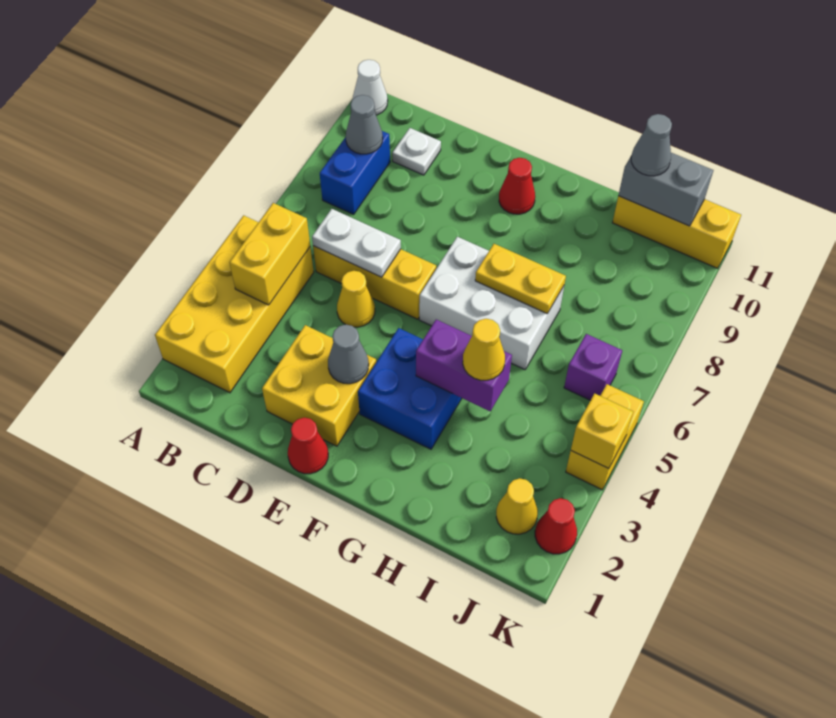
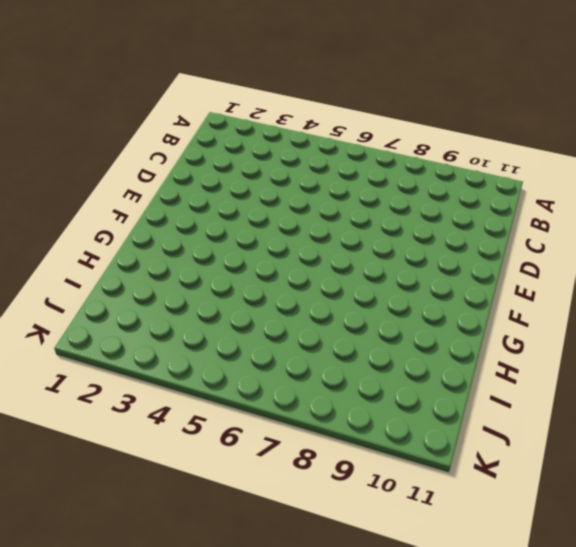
none -> yellow 2x4 brick [155,215,314,393]
none -> white 1x1 cone [353,60,388,115]
none -> blue 1x2 brick [320,131,390,214]

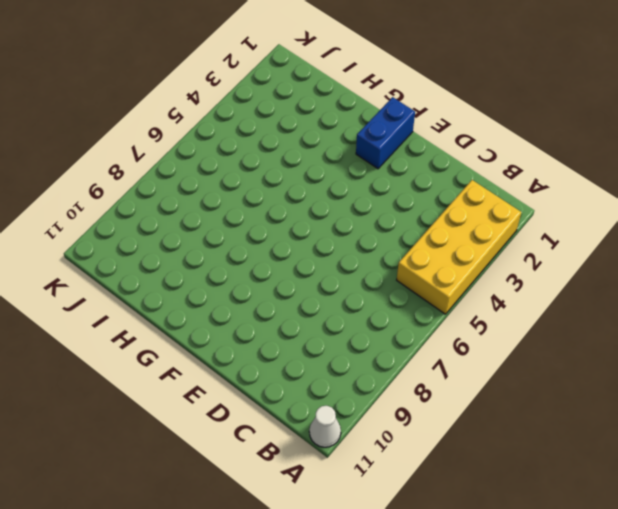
blue 1x2 brick [356,97,415,169] -> blue 1x2 brick moved to [320,131,390,214]
none -> yellow 1x3 brick [313,246,436,319]
none -> white 1x1 plate [392,128,441,175]
none -> yellow 2x2 brick [262,325,376,446]

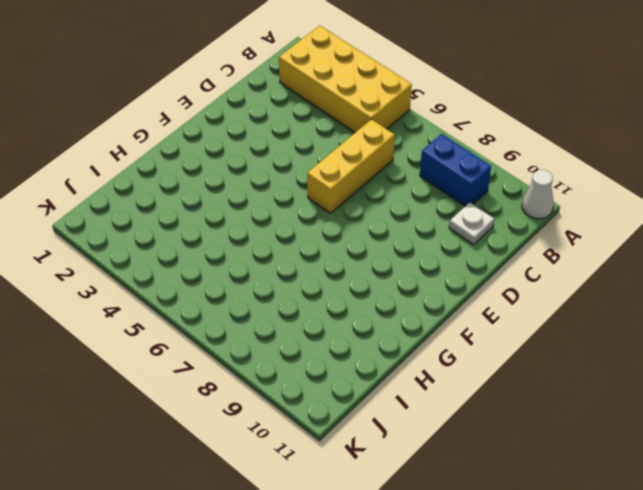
none -> yellow 2x2 brick [262,325,376,446]
none -> yellow 1x1 cone [337,271,375,327]
none -> red 1x1 cone [288,418,328,474]

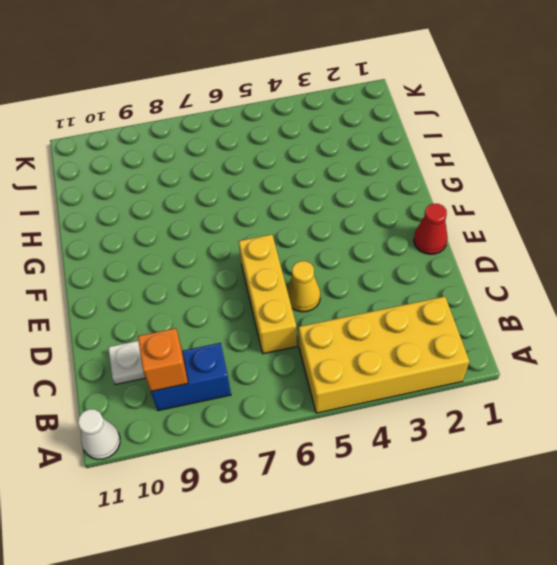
orange 1x1 brick [138,328,188,391] -> grey 1x1 cone [346,95,383,154]
none -> yellow 2x2 brick [262,325,376,446]
none -> blue 2x2 brick [358,328,462,449]
none -> white 2x3 brick [419,237,564,370]

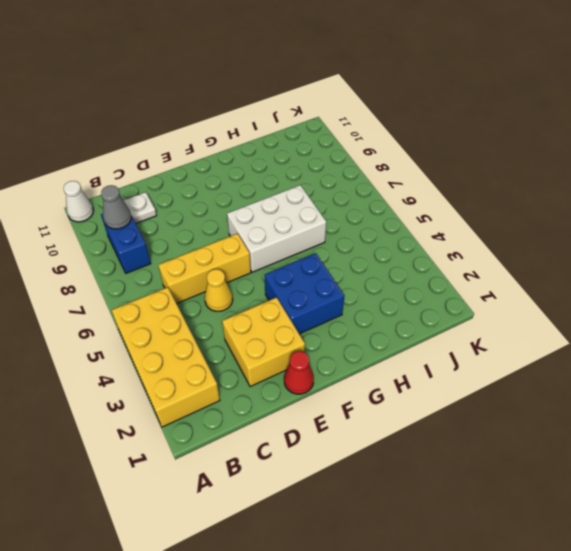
none -> red 1x1 cone [499,158,535,214]
none -> yellow 1x3 brick [612,196,741,268]
none -> yellow 1x1 cone [496,478,538,534]

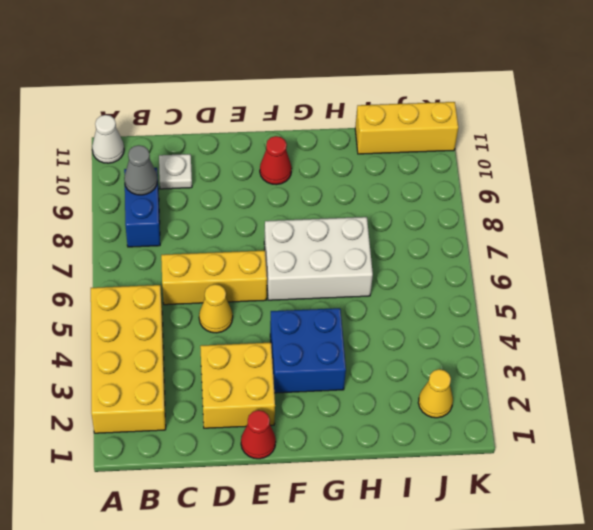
none -> purple 1x1 brick [564,334,622,400]
none -> red 1x1 cone [535,498,577,554]
none -> yellow 1x2 brick [566,384,644,490]

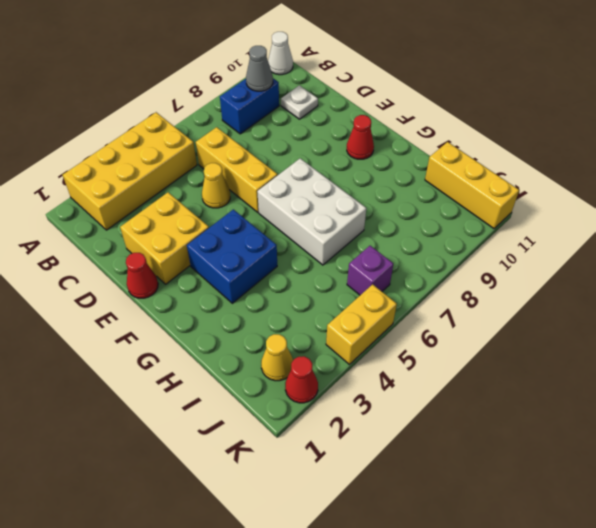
none -> yellow 1x2 brick [229,203,310,305]
none -> white 1x2 plate [312,209,401,277]
none -> grey 1x1 cone [328,325,369,384]

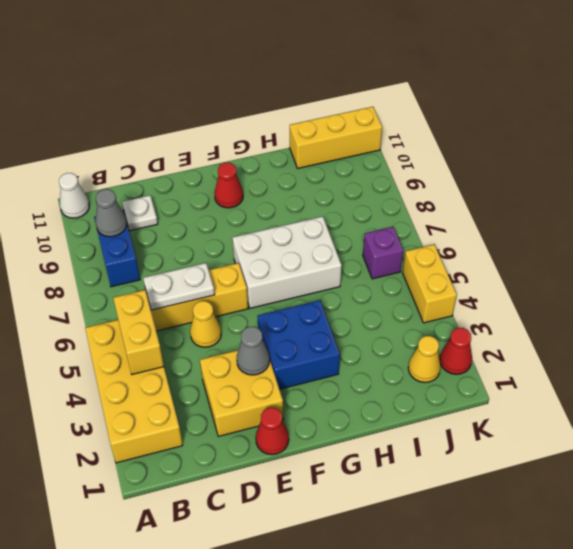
none -> purple 1x2 brick [416,320,512,411]
none -> yellow 1x2 plate [475,244,566,313]
none -> grey 1x2 brick [618,153,713,226]

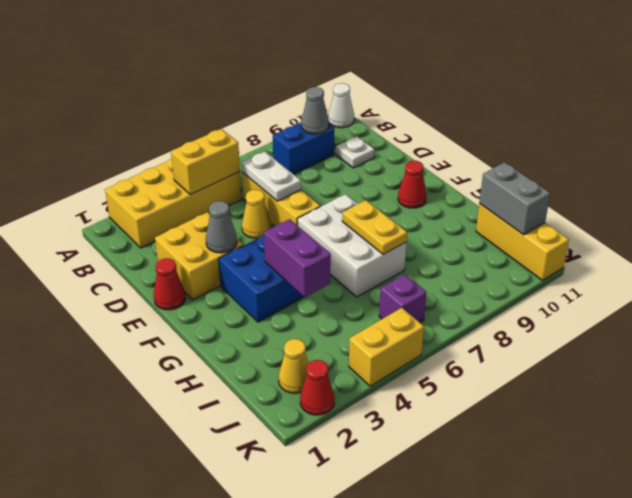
none -> yellow 1x1 brick [571,393,633,469]
none -> yellow 1x1 cone [463,319,505,380]
none -> grey 1x1 cone [631,114,672,176]

